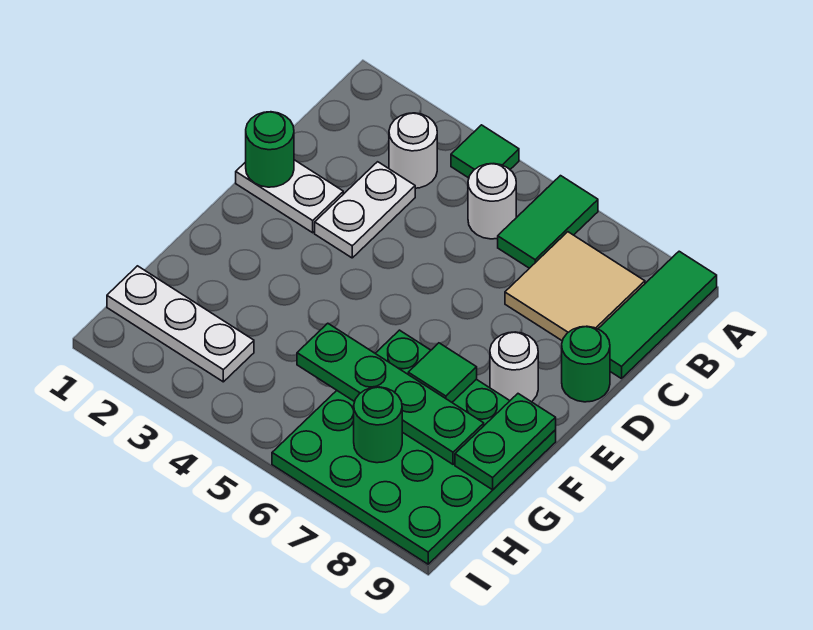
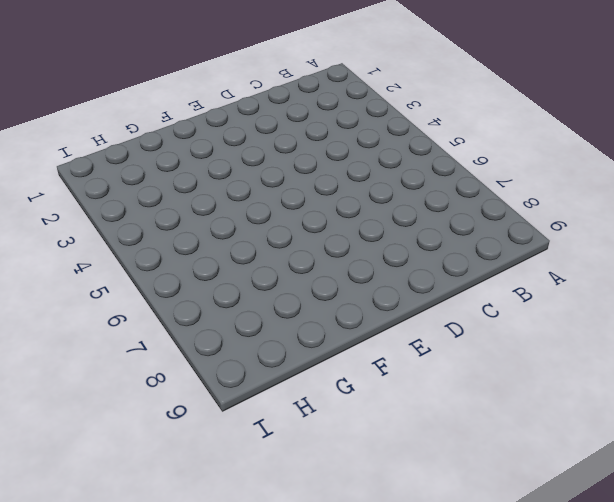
none -> green 1x1 tile [451,125,519,178]
none -> green 1x2 tile [498,176,598,268]
none -> green 1x3 tile [598,251,717,379]

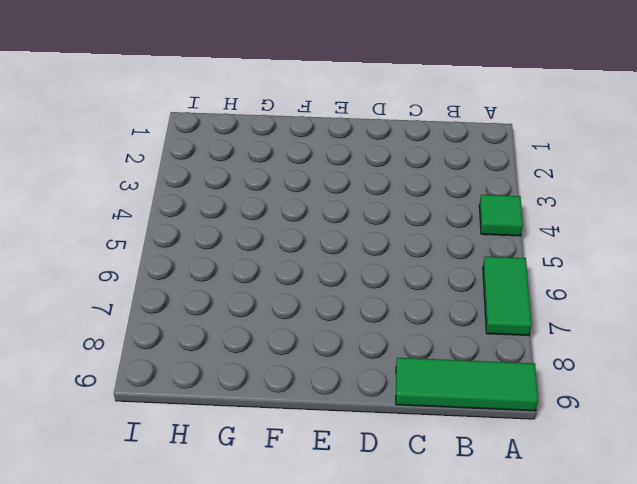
green 1x2 tile [483,257,532,336] -> green 1x2 tile turned to [498,176,598,268]
none -> white 1x1 round brick [389,113,437,188]
none -> white 1x1 round brick [468,164,516,239]
none -> tan 2x2 tile [505,232,645,341]

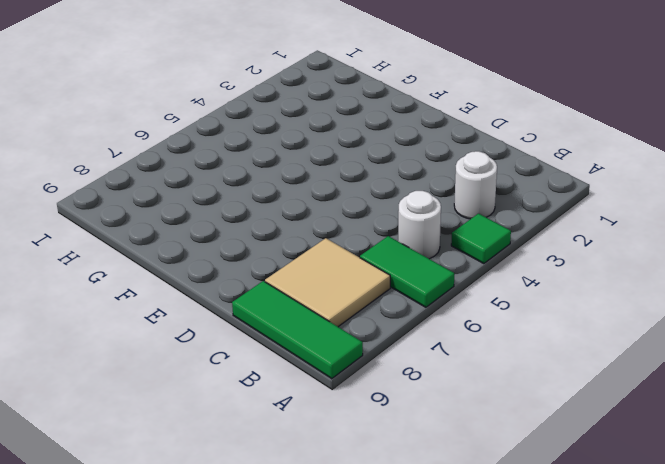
none -> white 1x2 plate [315,162,415,258]
none -> white 1x2 plate [236,160,343,233]
none -> green 1x1 round brick [562,326,610,402]

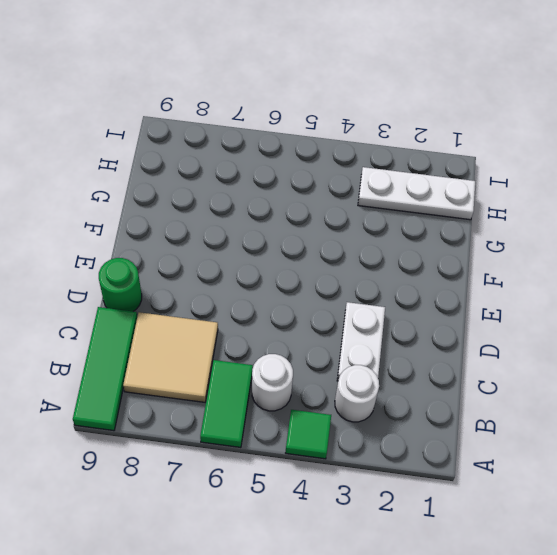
none -> white 1x2 plate [236,160,343,233]
none -> white 1x1 round brick [490,332,538,402]
none -> green 4x4 plate [272,330,556,564]

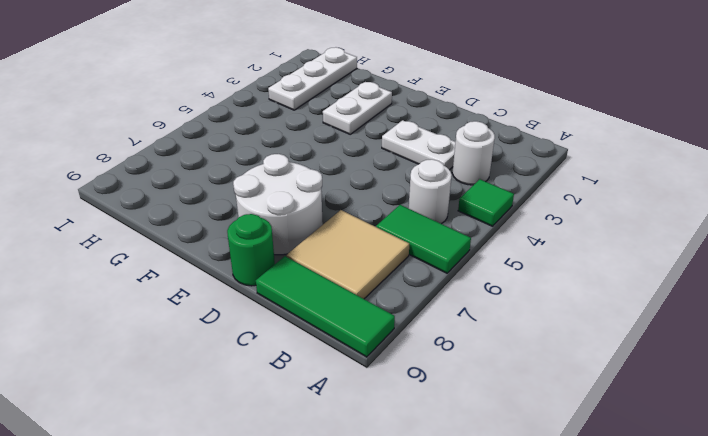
white 2x2 round brick [233,154,323,255] -> white 1x1 round brick [490,332,538,402]
white 1x2 plate [323,82,392,134] -> white 1x2 plate moved to [236,160,343,233]
none -> green 4x4 plate [272,330,556,564]
none -> green 1x1 round brick [246,112,294,187]
none -> green 1x1 tile [408,343,477,402]

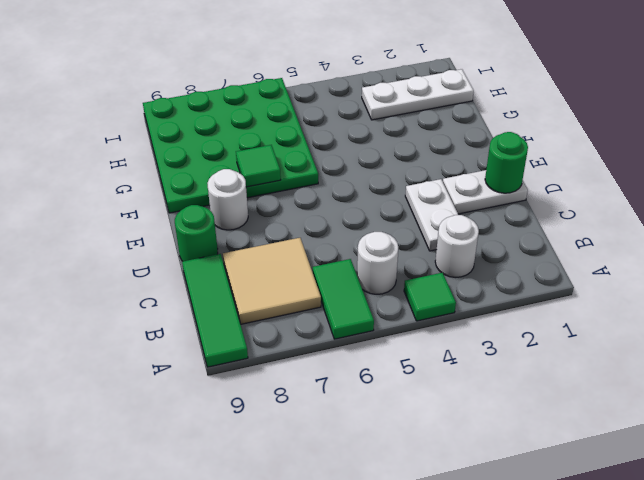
none -> green 1x2 plate [455,394,556,490]
none -> green 1x4 plate [297,323,484,464]
none -> green 1x1 round brick [354,387,402,463]

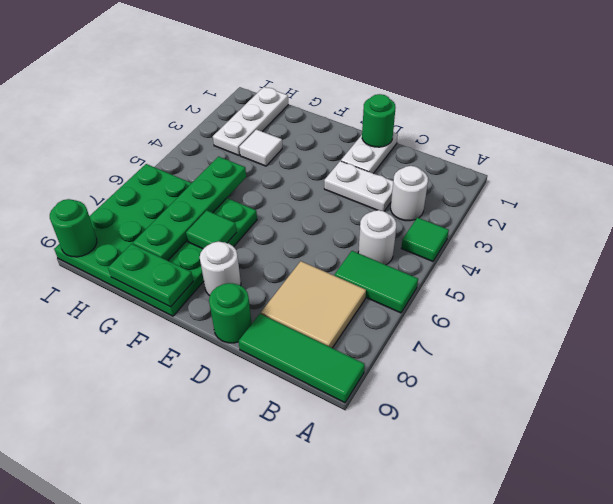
white 1x1 tile [239,129,282,166] -> none
green 1x1 round brick [50,199,97,257] -> green 1x1 round brick moved to [354,387,402,463]

